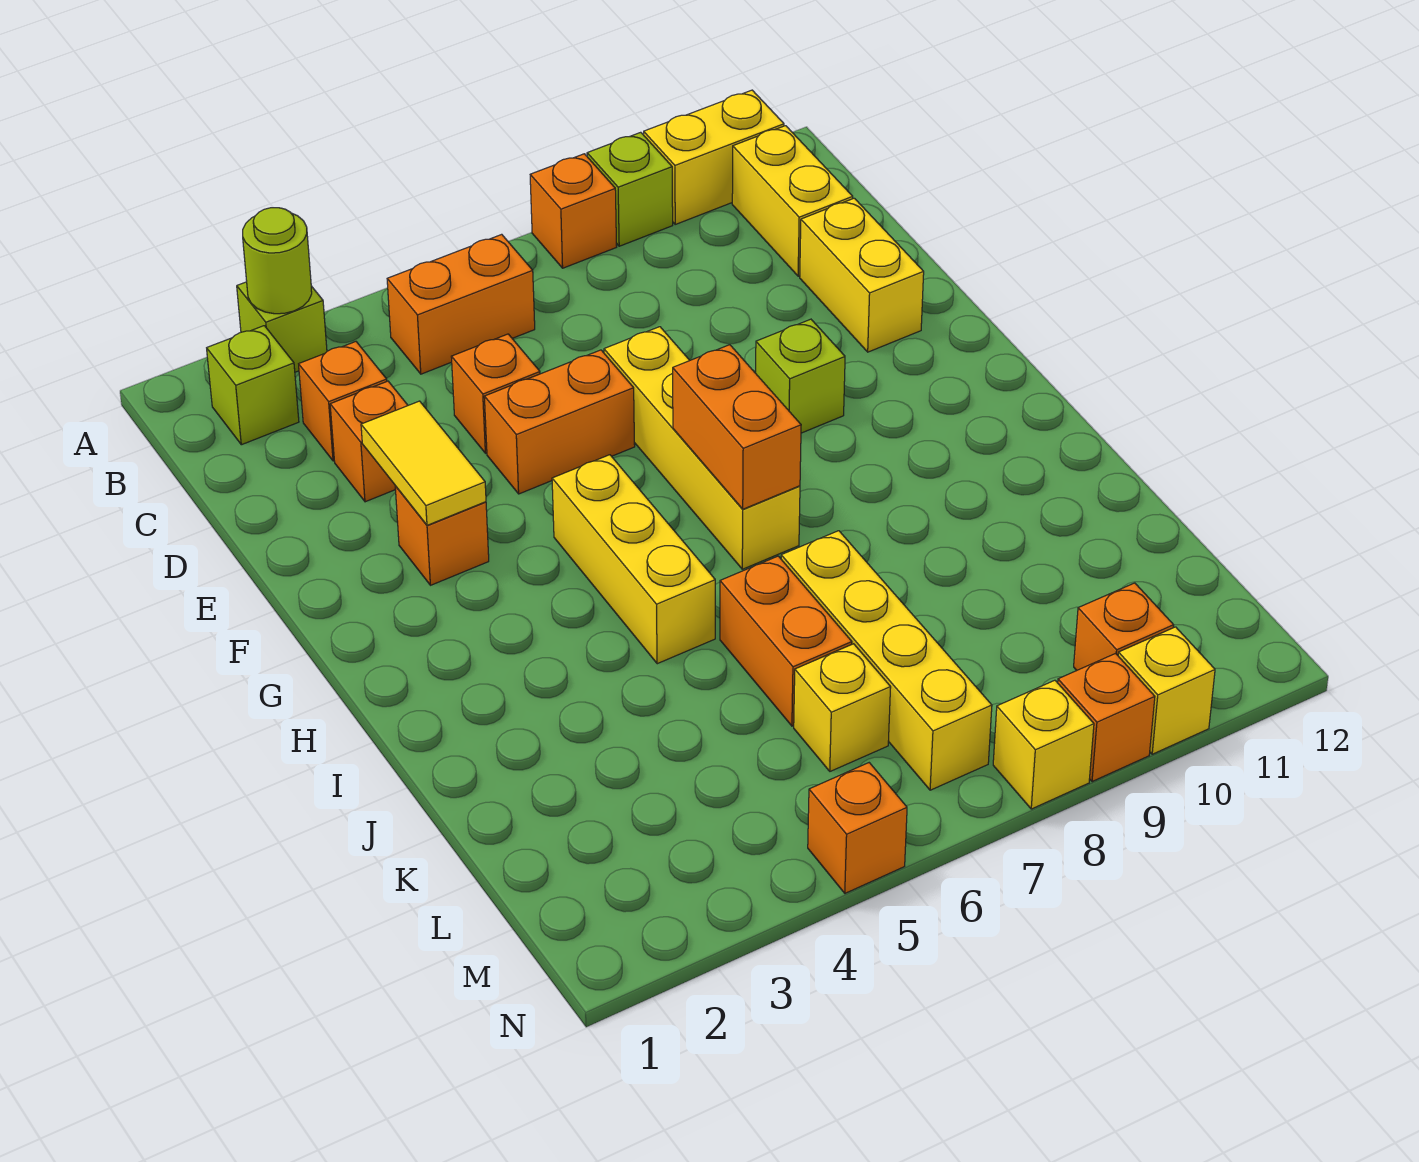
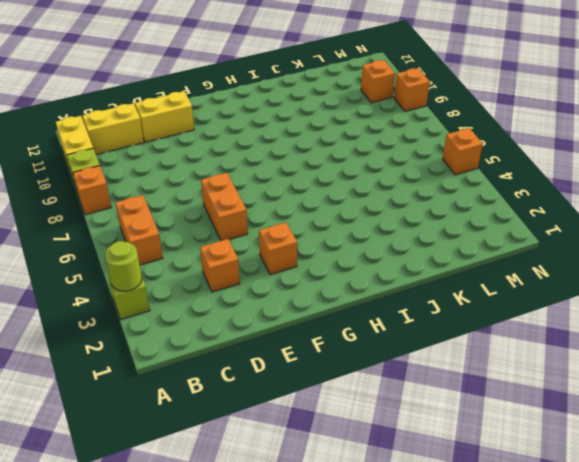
none -> lime 1x1 brick [207,326,299,445]
none -> orange 1x1 brick [299,342,387,461]
none -> orange 1x1 brick [451,334,540,453]

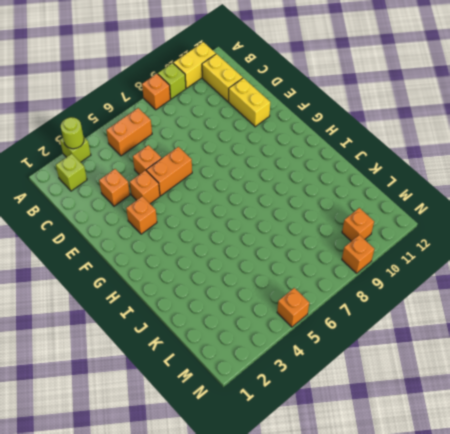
orange 1x1 brick [130,170,160,204] -> orange 1x1 brick moved to [299,342,387,461]
none -> yellow 1x4 brick [604,327,800,569]
none -> lime 1x1 brick [756,319,845,433]
none -> yellow 1x3 brick [552,455,715,664]

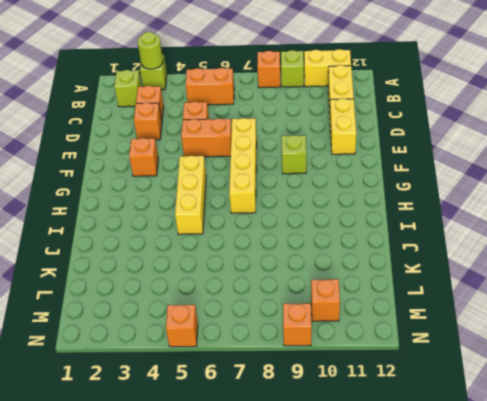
none -> orange 1x2 brick [720,556,852,726]
none -> yellow 1x4 brick [781,531,992,790]
none -> yellow 1x1 brick [794,644,891,771]

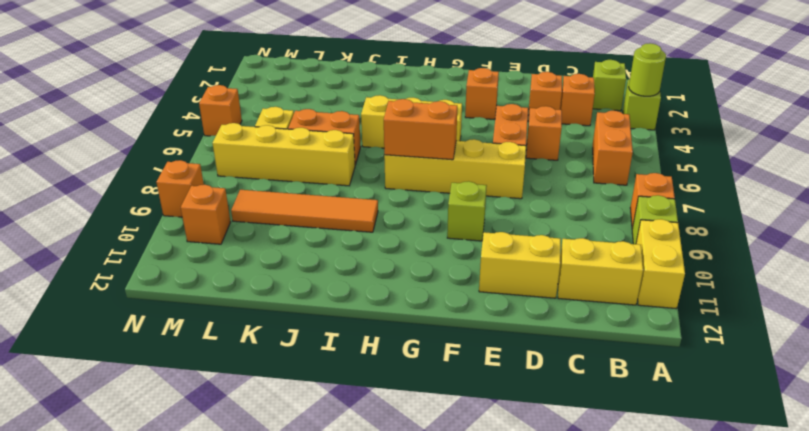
orange 1x4 tile [231,190,378,232] -> none
none -> yellow 1x1 brick [993,680,1094,809]
none -> yellow 1x1 brick [1118,627,1215,754]
none -> yellow 1x2 tile [361,401,486,525]

